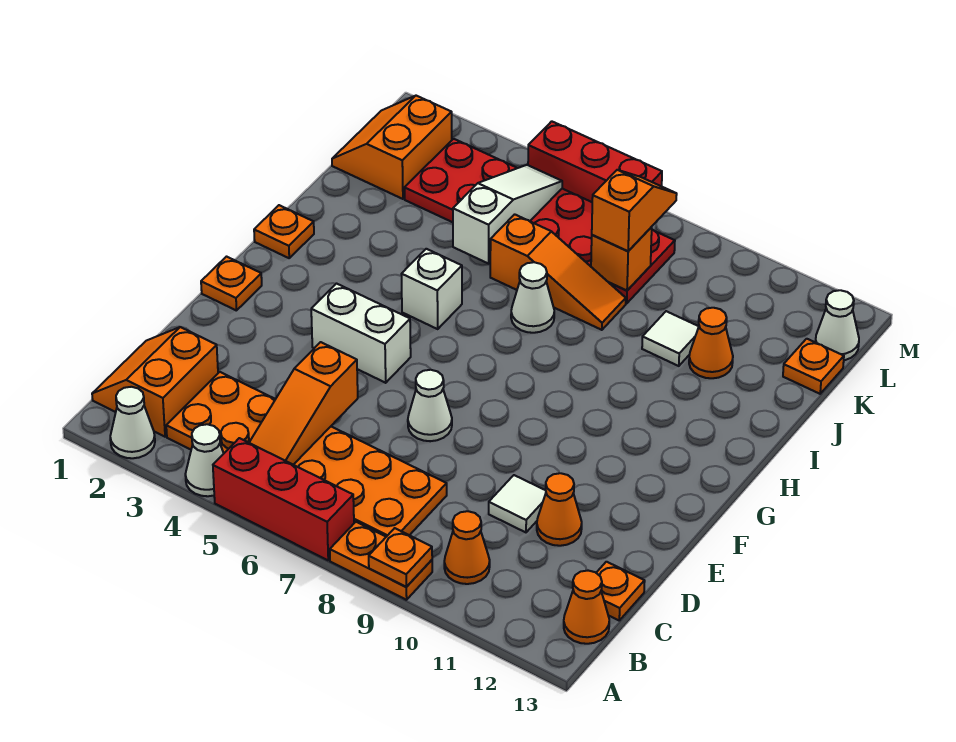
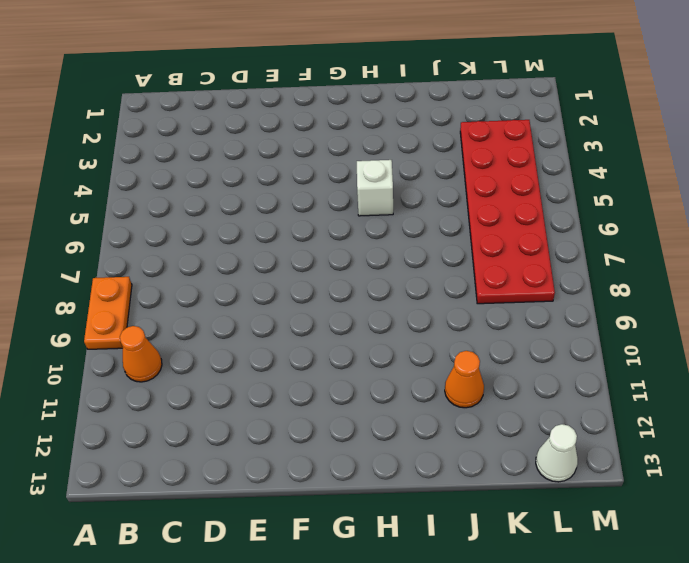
none -> white 1x1 cone [110,387,155,458]
none -> white 1x1 cone [185,424,224,496]
none -> red 1x3 brick [213,438,354,560]
none -> orange 2x2 slope [92,327,218,437]

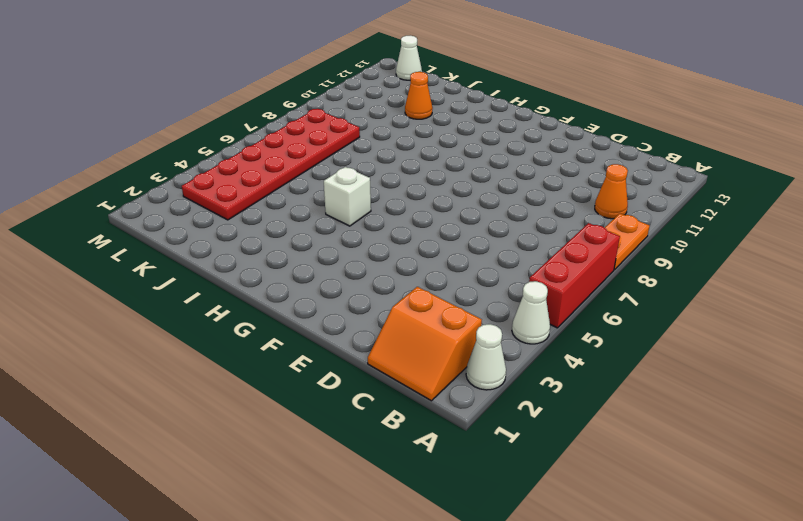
none -> orange 2x6 plate [166,372,447,537]
none -> orange 1x1 cone [564,571,609,644]
none -> orange 1x1 plate [596,562,645,620]
none -> white 1x1 tile [489,475,546,532]

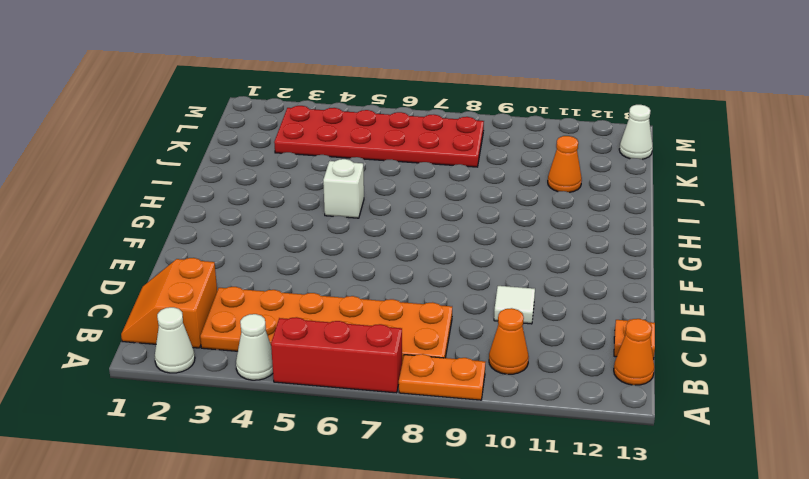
none -> orange 1x1 cone [537,473,582,546]
none -> white 1x1 cone [408,370,452,441]
none -> orange 1x1 plate [201,257,262,311]
none -> white 1x2 brick [311,284,411,383]

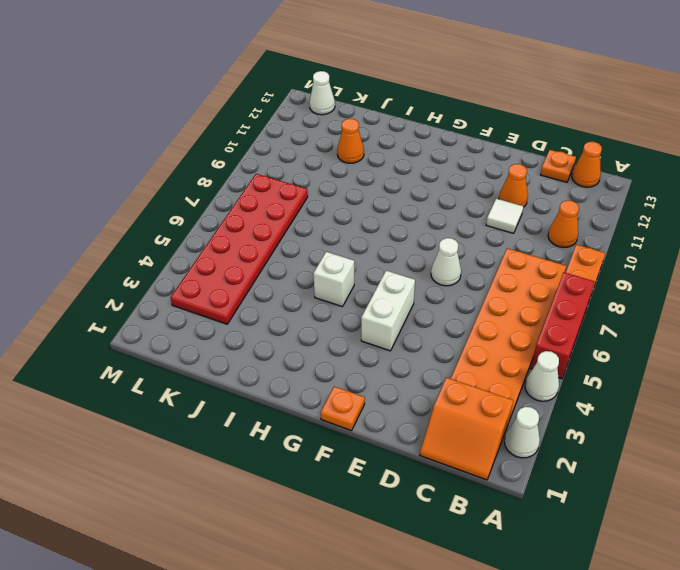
none -> orange 1x1 plate [254,205,314,258]
none -> white 1x1 cone [511,262,554,333]
none -> orange 1x3 slope [490,214,626,330]
none -> white 1x1 tile [642,311,699,366]

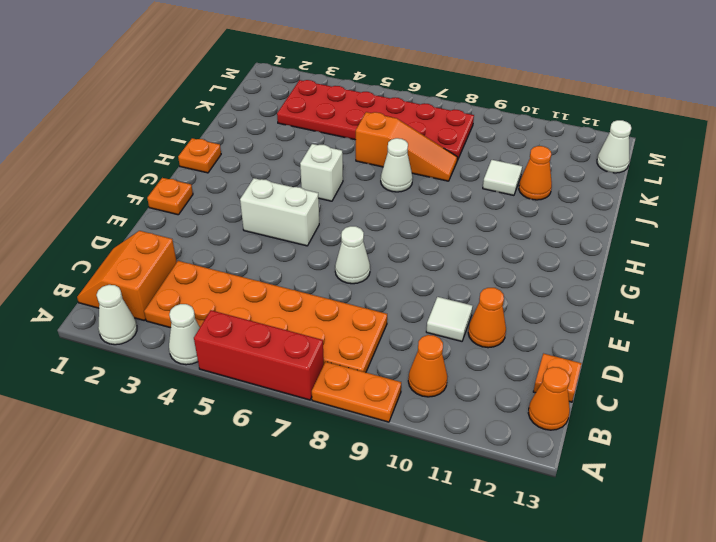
none -> orange 2x2 slope [332,96,452,199]
none -> orange 1x1 plate [783,339,844,394]
none -> red 1x3 brick [528,121,662,202]
none -> orange 1x1 plate [369,528,432,587]

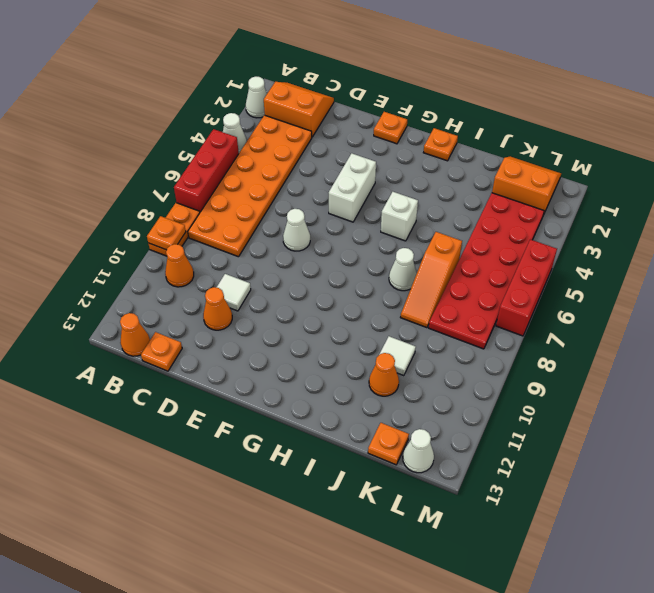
none -> orange 1x3 slope [249,342,358,465]
none -> white 1x3 slope [453,165,562,264]
none -> orange 1x1 brick [591,227,652,291]
none -> orange 1x2 slope [592,170,677,251]

